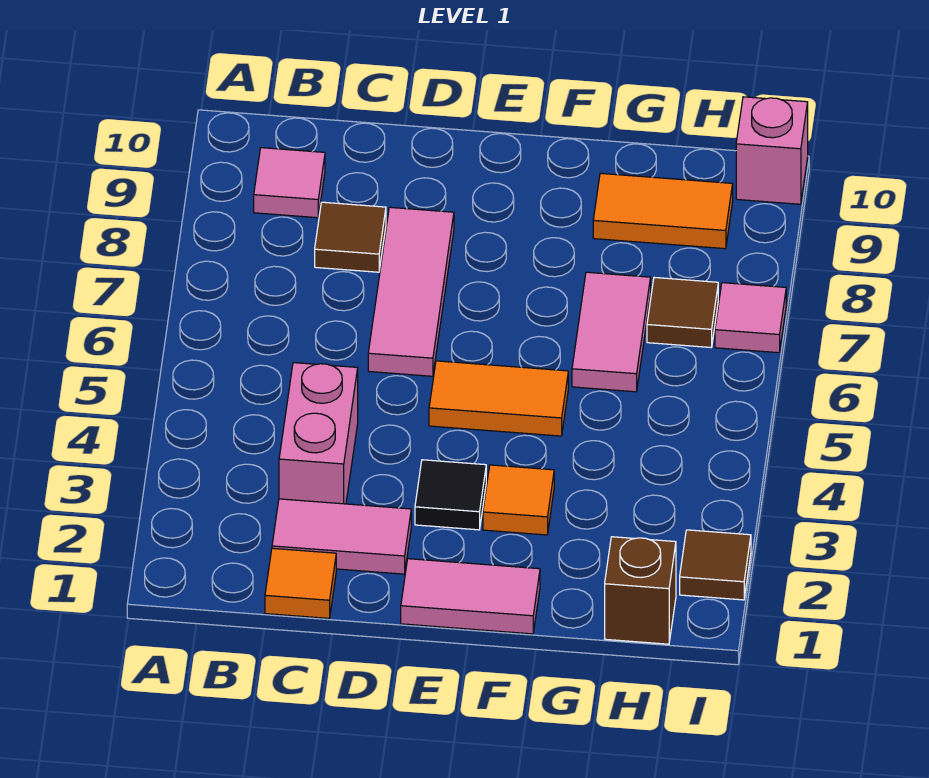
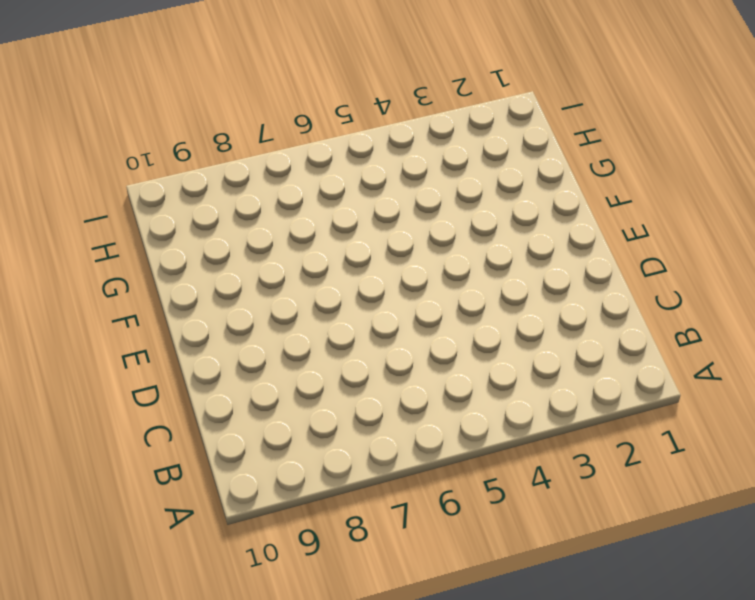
none -> pink 1x1 tile [254,148,325,218]
none -> orange 1x1 tile [265,548,336,618]
none -> pink 1x2 tile [272,499,411,574]

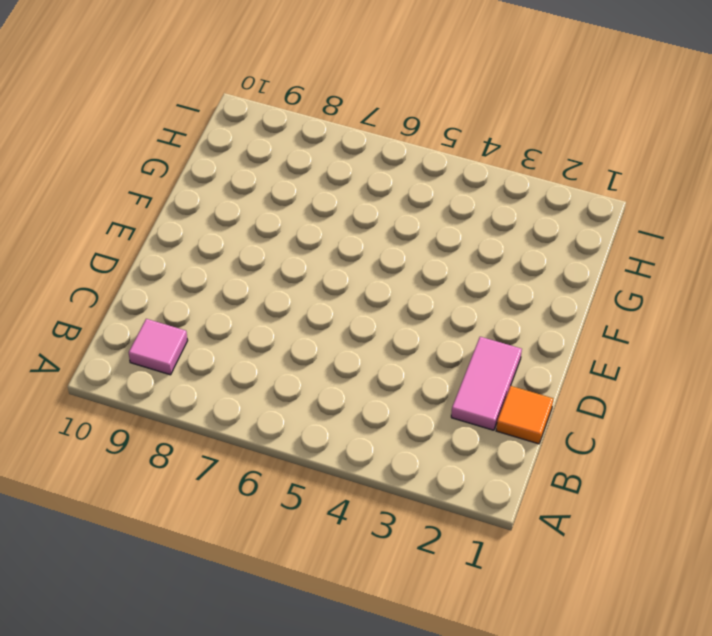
none -> pink 1x2 brick [279,363,358,504]
none -> brown 1x1 tile [315,202,386,272]
none -> pink 1x3 tile [368,207,454,376]

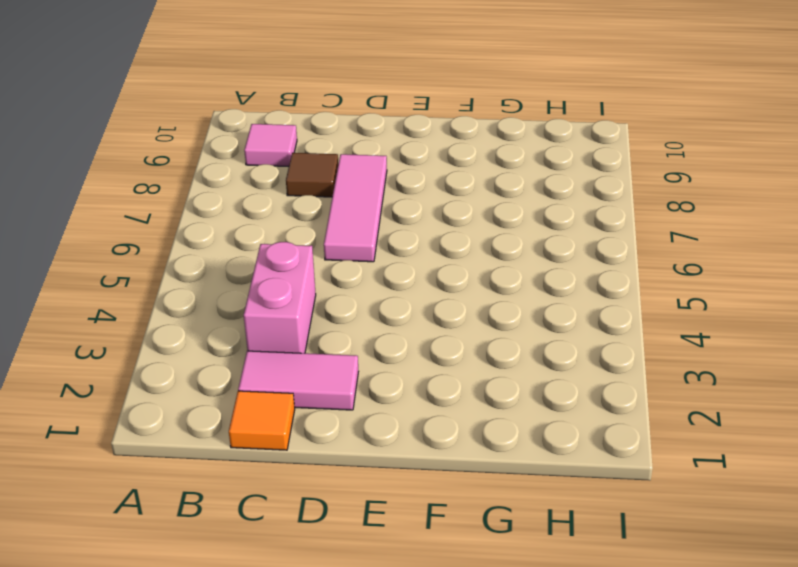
none -> pink 1x2 tile [401,559,540,634]
none -> black 1x1 tile [415,460,486,530]
none -> orange 1x2 tile [429,361,568,436]

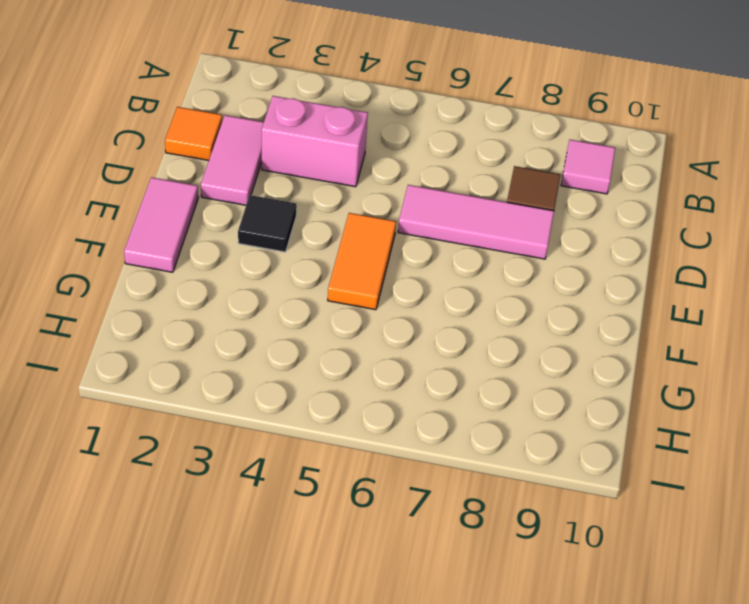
none -> orange 1x1 tile [483,465,554,535]
none -> pink 1x2 tile [572,272,651,392]
none -> orange 1x2 tile [593,173,733,249]

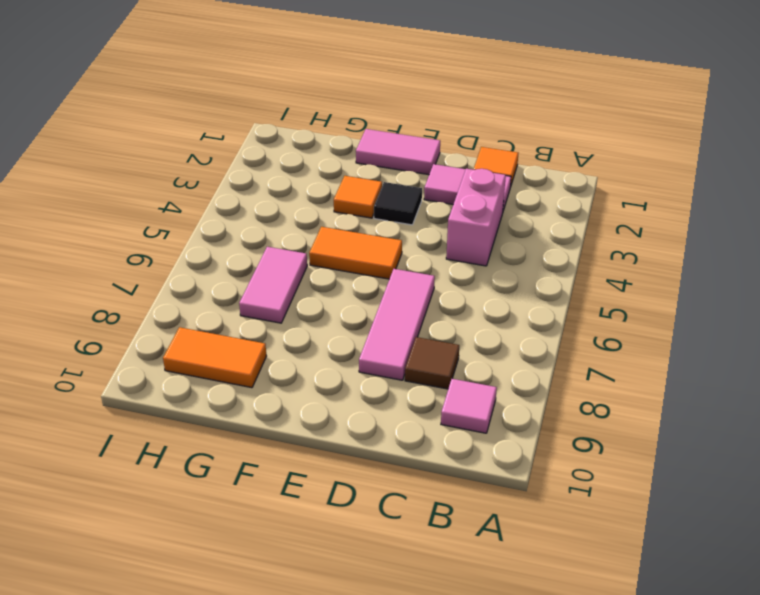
none -> brown 1x1 brick [605,537,676,644]
none -> brown 1x1 tile [647,277,718,347]
none -> brown 1x1 tile [680,530,751,600]

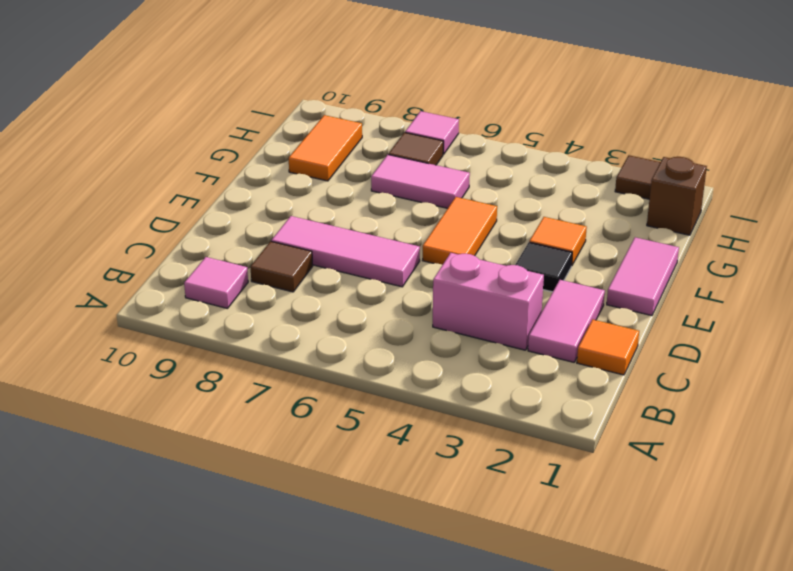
none -> pink 1x1 brick [736,97,808,204]

